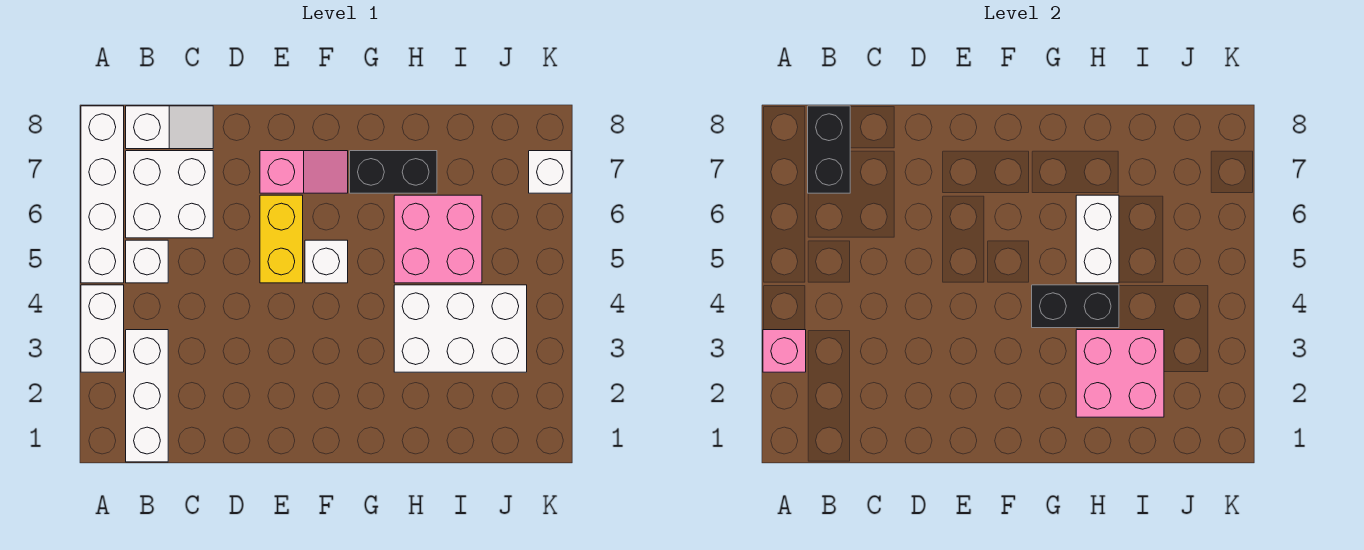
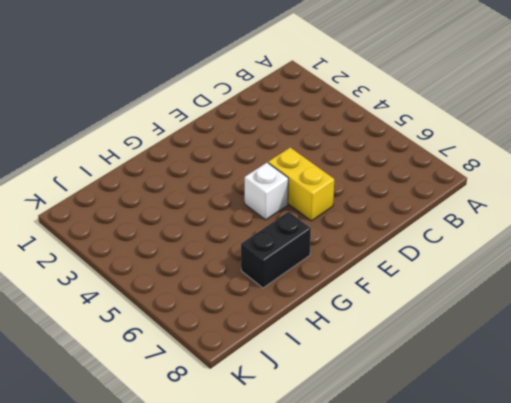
none -> white 1x2 brick [81,285,124,372]
none -> white 1x4 brick [81,106,124,283]
none -> white 1x3 brick [126,330,168,462]

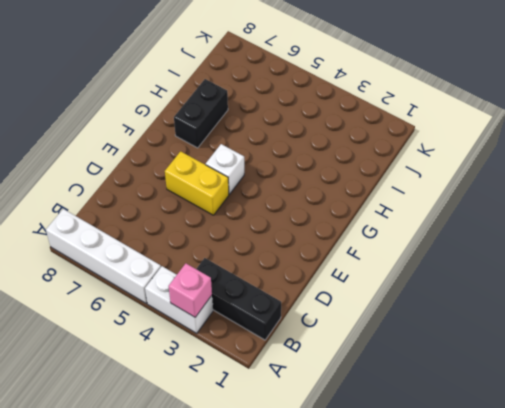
black 1x3 brick [197,258,281,340] -> white 1x3 brick [126,330,168,462]
none -> white 1x1 brick [126,240,168,283]
none -> white 2x2 brick [126,151,213,238]
none -> white 1x2 slope [126,106,213,149]

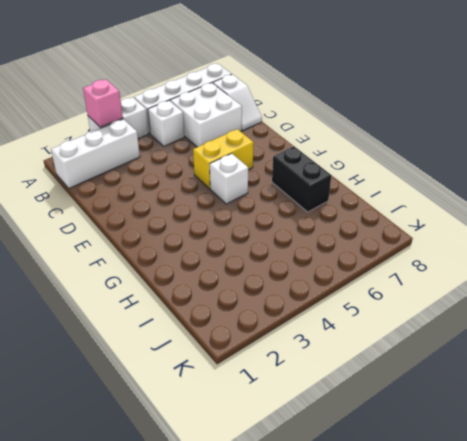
none -> pink 1x2 slope [260,151,348,193]
none -> white 2x3 brick [394,285,527,372]
none -> pink 2x2 brick [394,195,482,283]

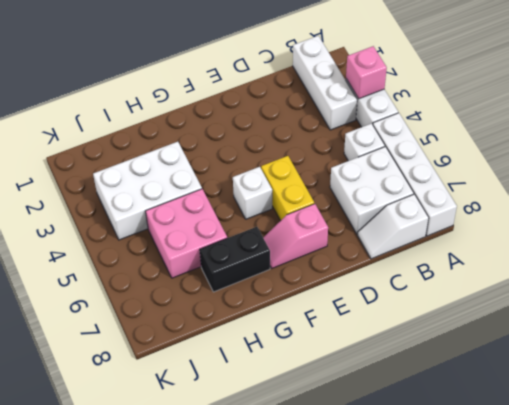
none -> white 1x1 brick [529,151,571,193]
none -> black 1x2 brick [808,106,850,193]
none -> black 1x2 brick [1032,285,1119,328]

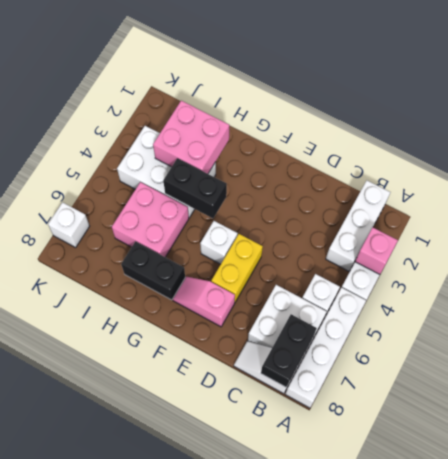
none -> white 1x2 brick [1076,195,1119,283]

